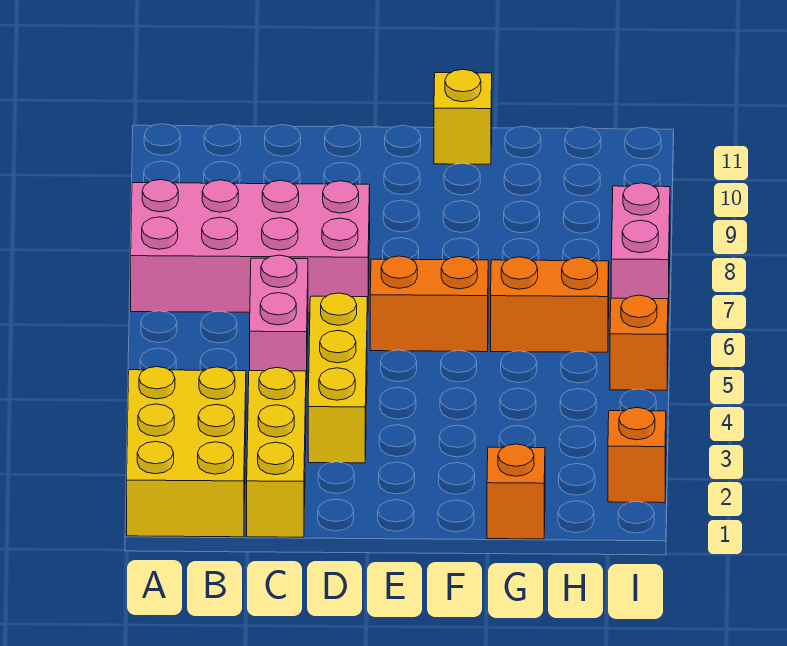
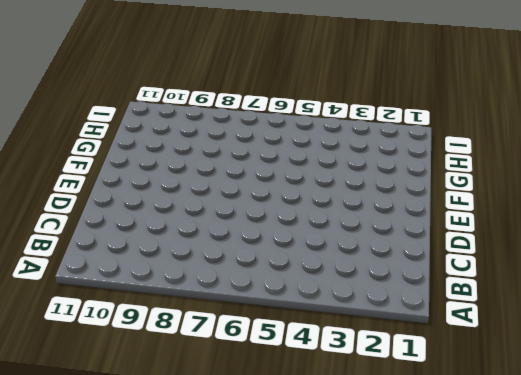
none -> yellow 2x3 brick [127,367,246,537]
none -> pink 2x4 brick [131,180,370,313]
none -> yellow 1x3 brick [247,367,306,537]

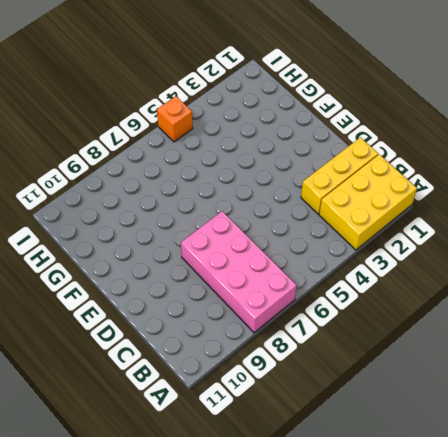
none -> pink 1x2 brick [250,255,308,387]
none -> yellow 1x3 brick [308,293,367,463]
none -> orange 1x2 brick [370,256,488,352]

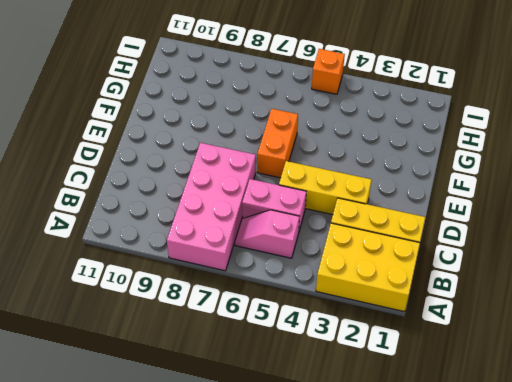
pink 1x2 slope [235,210,300,258] -> none
none -> yellow 1x1 brick [434,69,492,164]
none -> orange 1x1 brick [487,444,545,539]
none -> orange 1x2 brick [491,257,609,352]

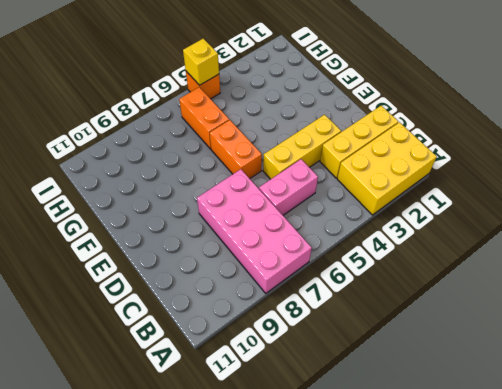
yellow 1x1 brick [183,39,219,85] -> yellow 1x1 brick moved to [434,69,492,164]
none -> orange 1x1 brick [487,444,545,539]
none -> orange 1x1 brick [608,408,666,503]
none -> pink 1x2 brick [611,183,670,315]

